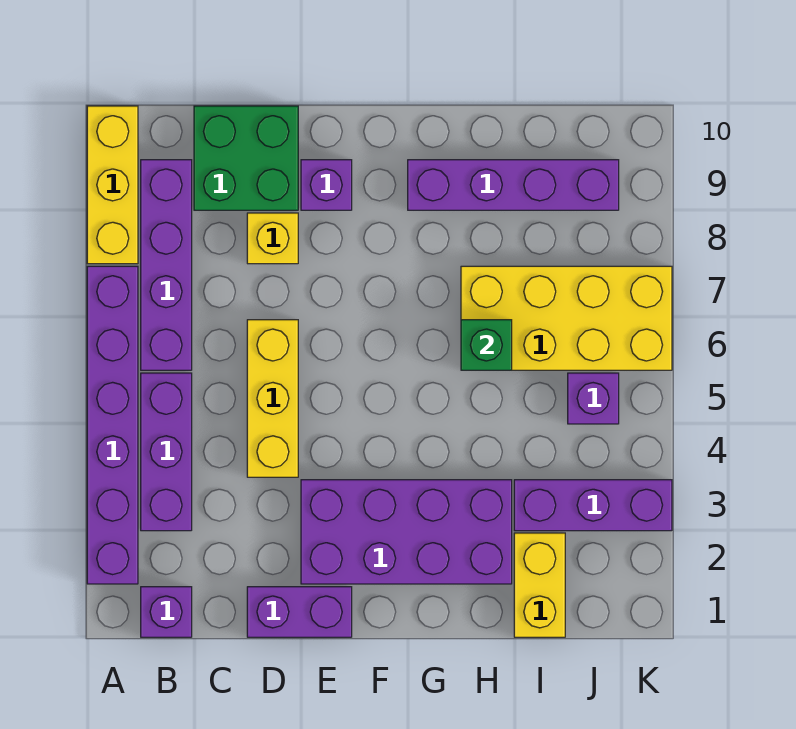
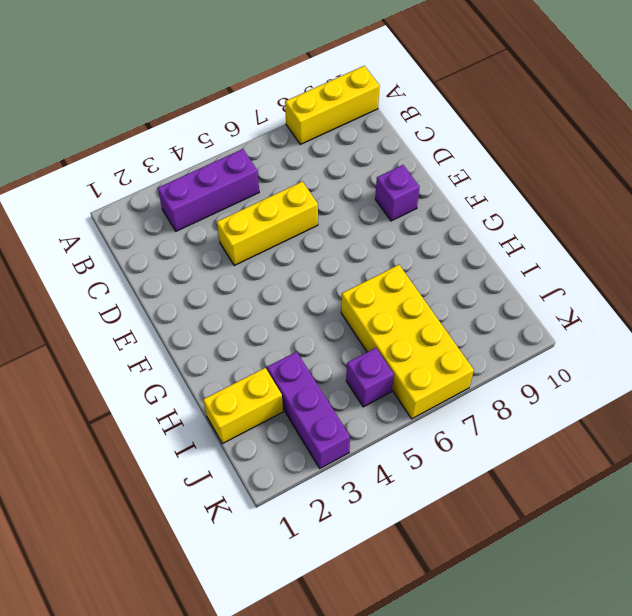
none -> purple 1x6 brick [87,266,138,584]
none -> purple 1x1 brick [141,587,192,637]
none -> purple 1x4 brick [141,160,192,370]

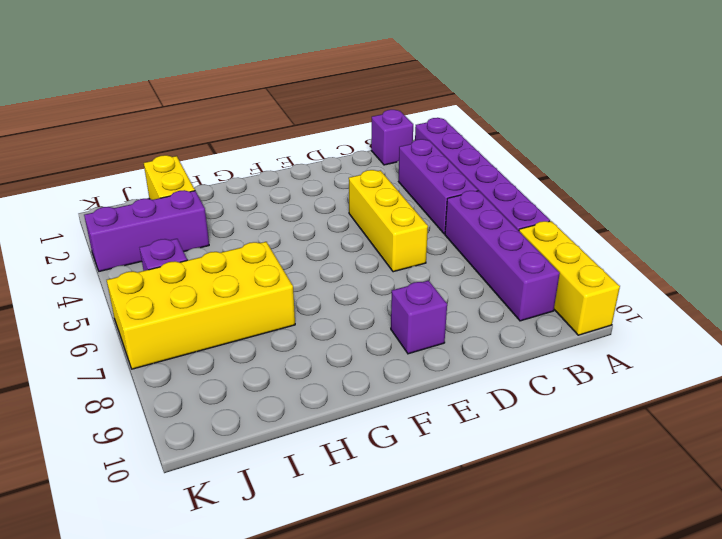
none -> green 2x2 brick [194,106,298,210]
none -> purple 1x2 brick [247,587,352,637]
none -> yellow 1x1 brick [247,213,298,264]

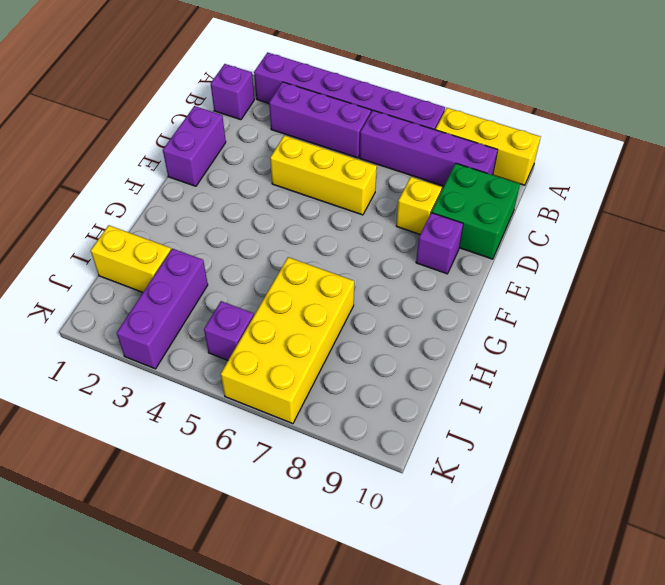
none -> purple 2x4 brick [301,480,512,584]
none -> purple 1x4 brick [408,160,619,210]
none -> green 1x1 brick [461,320,512,370]

